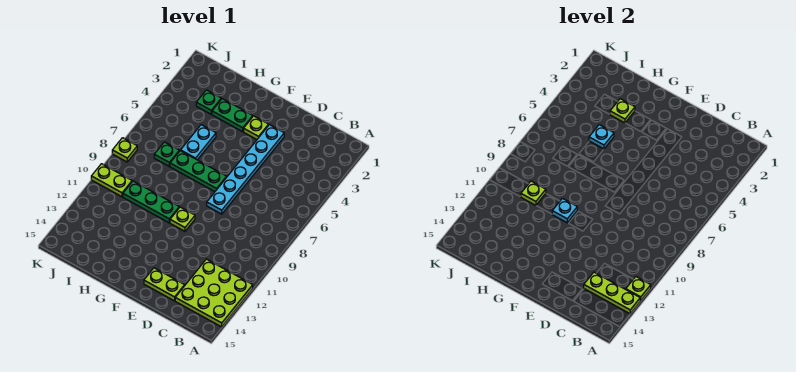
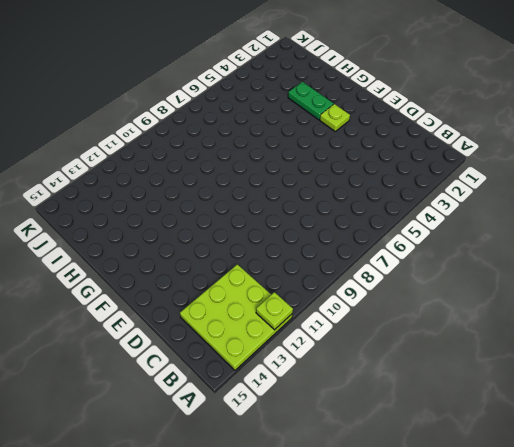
none -> lime 1x2 plate [144,268,185,301]
none -> cyan 1x6 plate [207,125,284,214]
none -> green 1x3 plate [170,151,227,192]

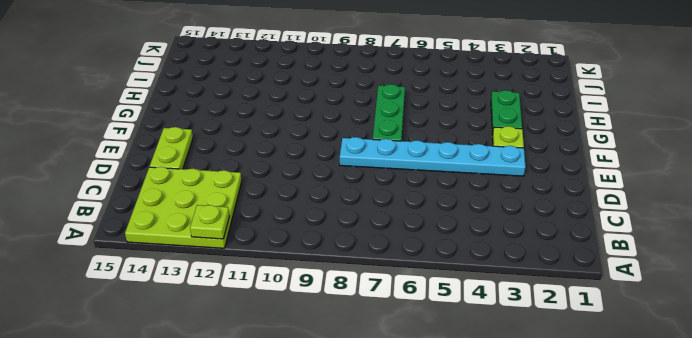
none -> lime 1x1 plate [170,207,195,231]
none -> green 1x3 plate [123,181,179,223]
none -> cyan 1x2 plate [181,125,216,160]

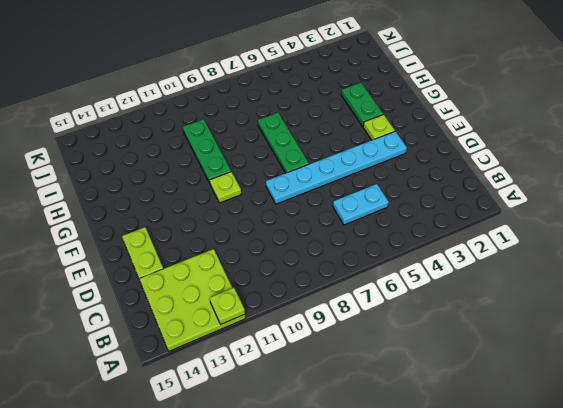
cyan 1x2 plate [333,184,389,225] -> cyan 1x2 plate moved to [181,125,216,160]
none -> green 1x1 plate [196,90,221,114]
none -> green 1x1 plate [154,142,179,166]
none -> lime 1x2 plate [91,164,132,197]

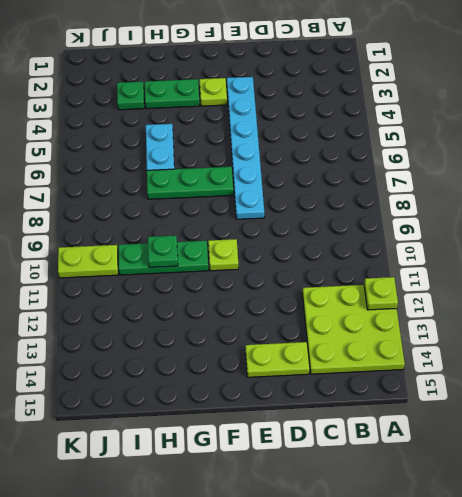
green 1x1 plate [148,236,178,267] -> green 1x1 plate moved to [154,142,179,166]
none -> lime 1x1 plate [112,138,137,162]
none -> lime 1x3 plate [584,272,640,314]
none -> cyan 1x1 plate [552,198,577,223]

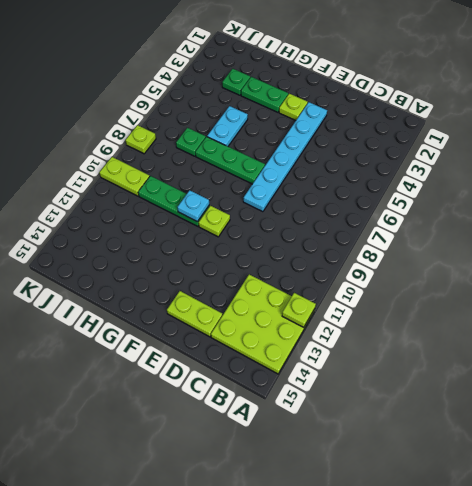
none -> lime 1x3 plate [584,272,640,314]
none -> lime 1x1 plate [610,99,635,123]
none -> cyan 1x1 plate [589,125,614,149]

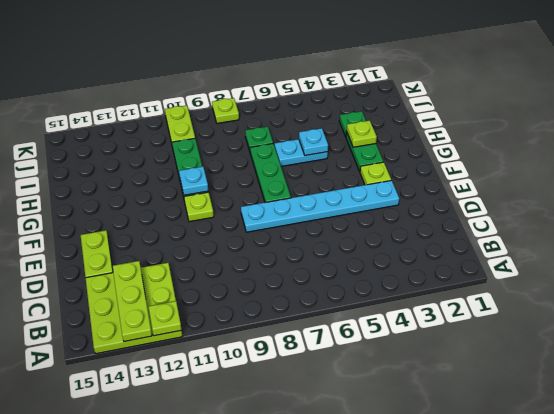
none -> lime 1x1 plate [521,181,546,205]

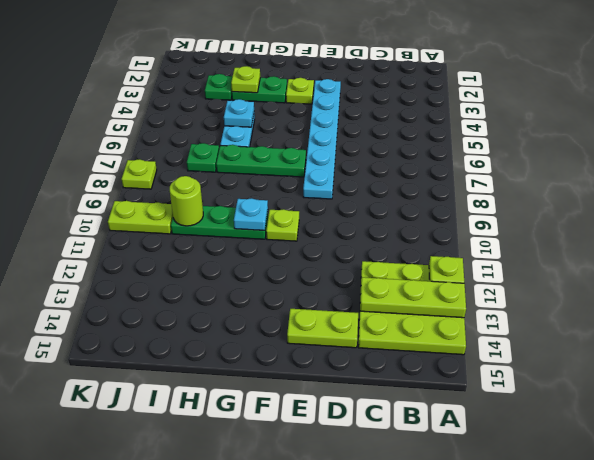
lime 1x1 round brick [170,176,203,226] -> lime 1x1 plate [521,181,546,205]

